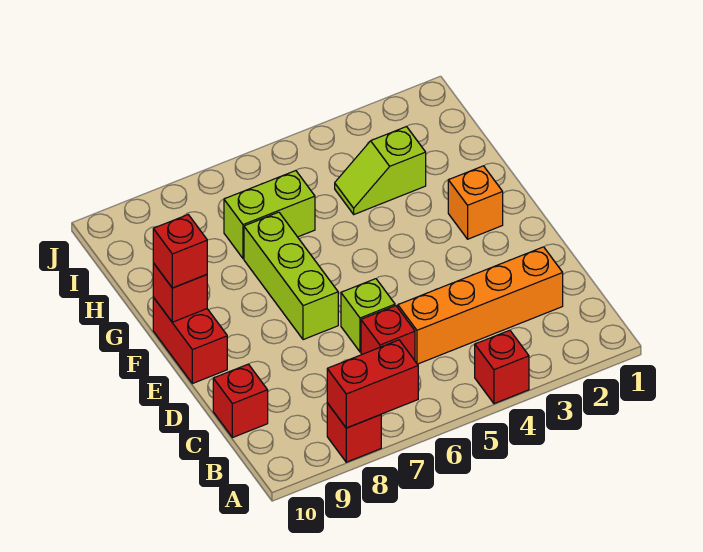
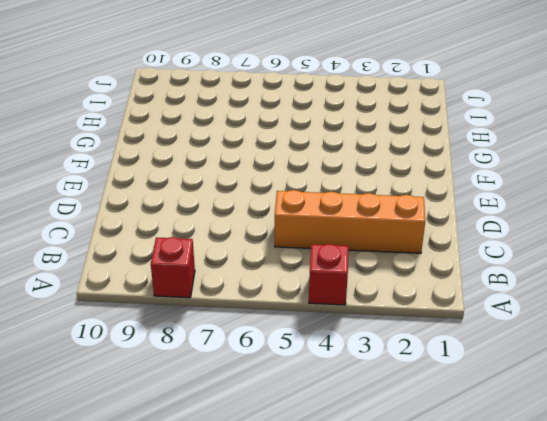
none -> red 1x1 brick [361,306,415,360]
none -> red 1x1 brick [213,364,268,438]
none -> lime 1x1 brick [341,279,395,352]

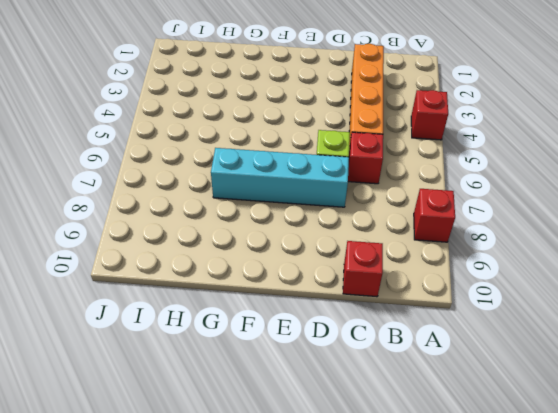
cyan 1x4 brick [211,148,349,207] -> lime 1x3 brick [244,212,338,340]
none -> red 1x2 brick [153,297,227,384]
none -> orange 1x1 brick [448,166,503,239]
none -> lime 1x2 slope [335,127,426,214]

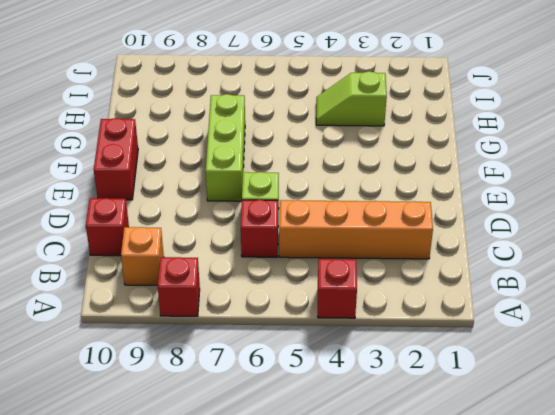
orange 1x1 brick [121,227,164,286] -> orange 1x1 brick moved to [448,166,503,239]
none -> lime 1x2 brick [224,171,315,259]
none -> red 1x2 brick [327,340,418,428]
none -> red 1x1 brick [153,263,207,322]

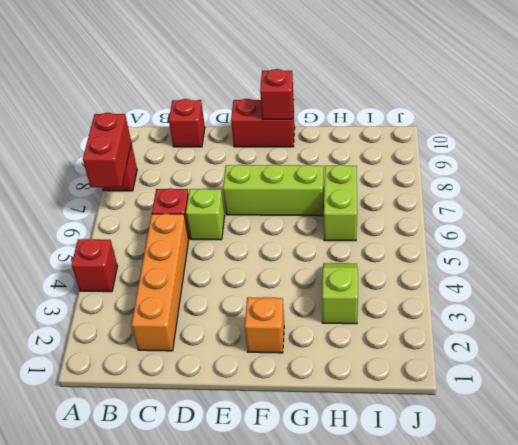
none -> red 1x1 brick [153,215,207,288]

